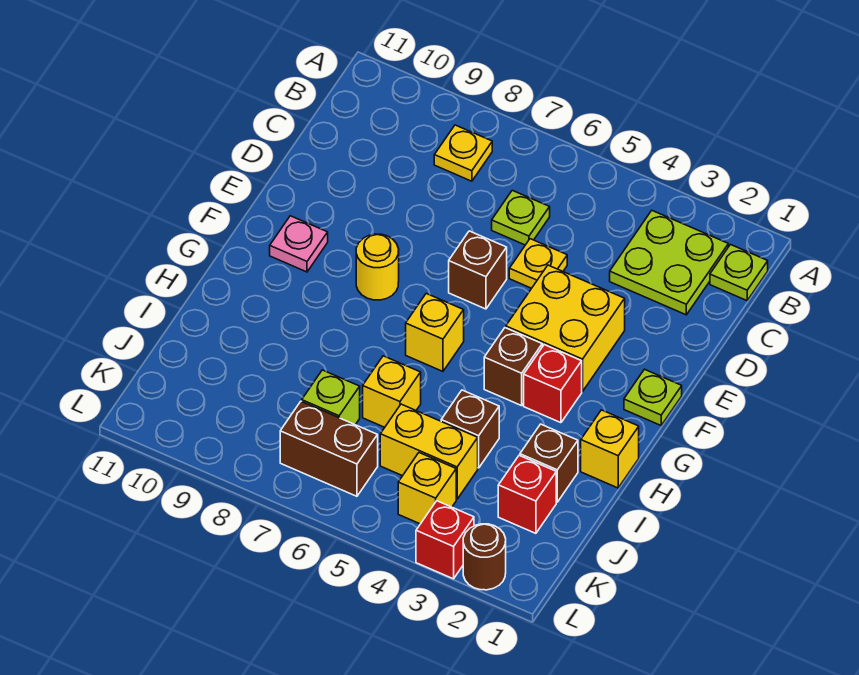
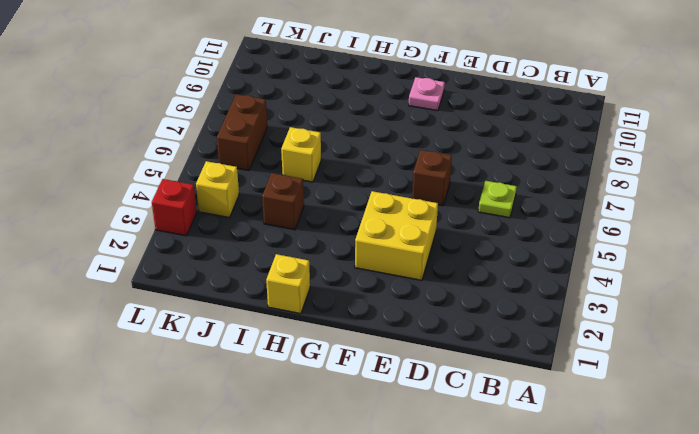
none -> lime 1x1 plate [710,245,768,301]
none -> lime 2x2 plate [610,211,728,315]
none -> yellow 1x1 plate [434,125,492,181]

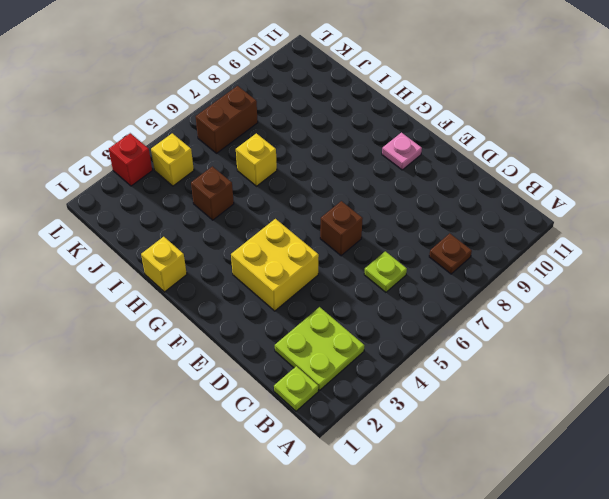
brown 1x1 plate [429,233,472,274] -> yellow 1x1 plate [434,125,492,181]
none -> yellow 1x1 plate [509,239,567,288]
none -> lime 1x1 plate [624,369,682,425]
none -> yellow 1x1 round brick [356,234,399,300]

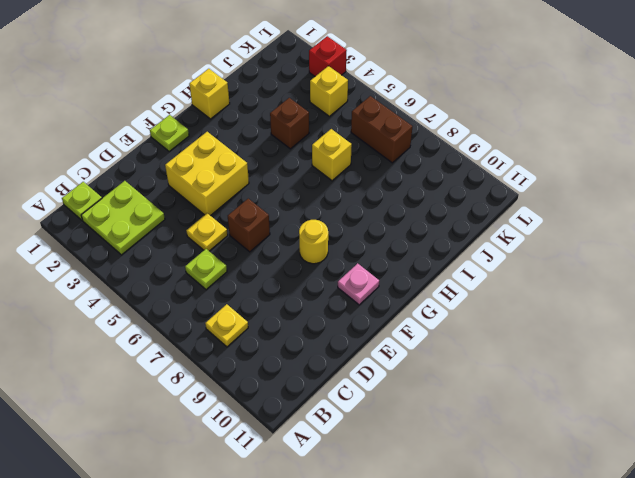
none -> red 1x1 brick [524,345,582,423]
none -> brown 1x1 brick [484,328,542,406]
none -> yellow 1x1 brick [406,293,464,371]

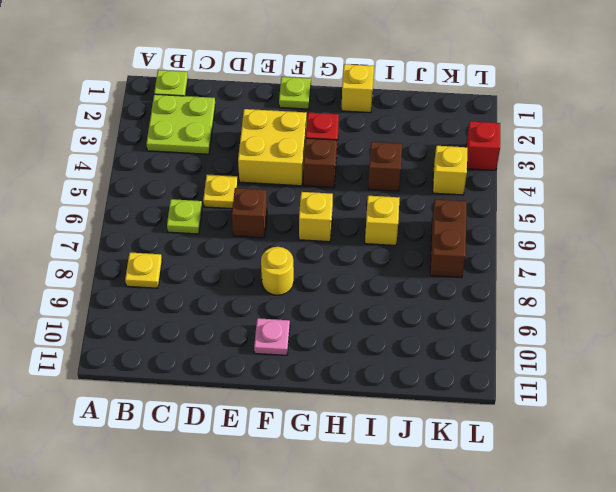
none -> brown 1x1 brick [520,424,578,502]
none -> red 1x1 brick [498,455,556,533]
none -> yellow 1x2 brick [380,404,478,499]

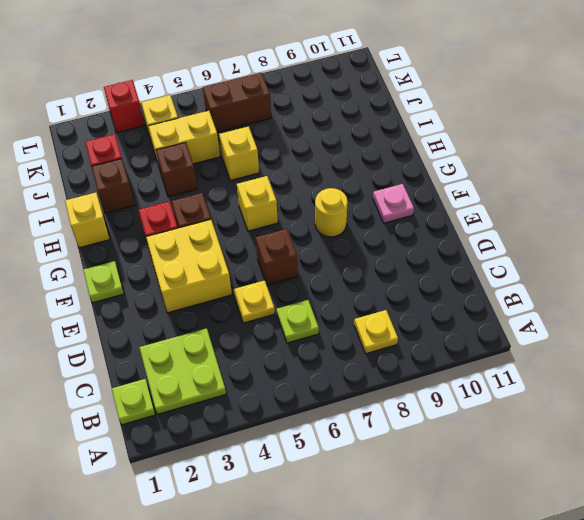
none -> lime 1x1 brick [302,370,360,425]
none -> brown 1x1 round brick [463,524,506,590]

